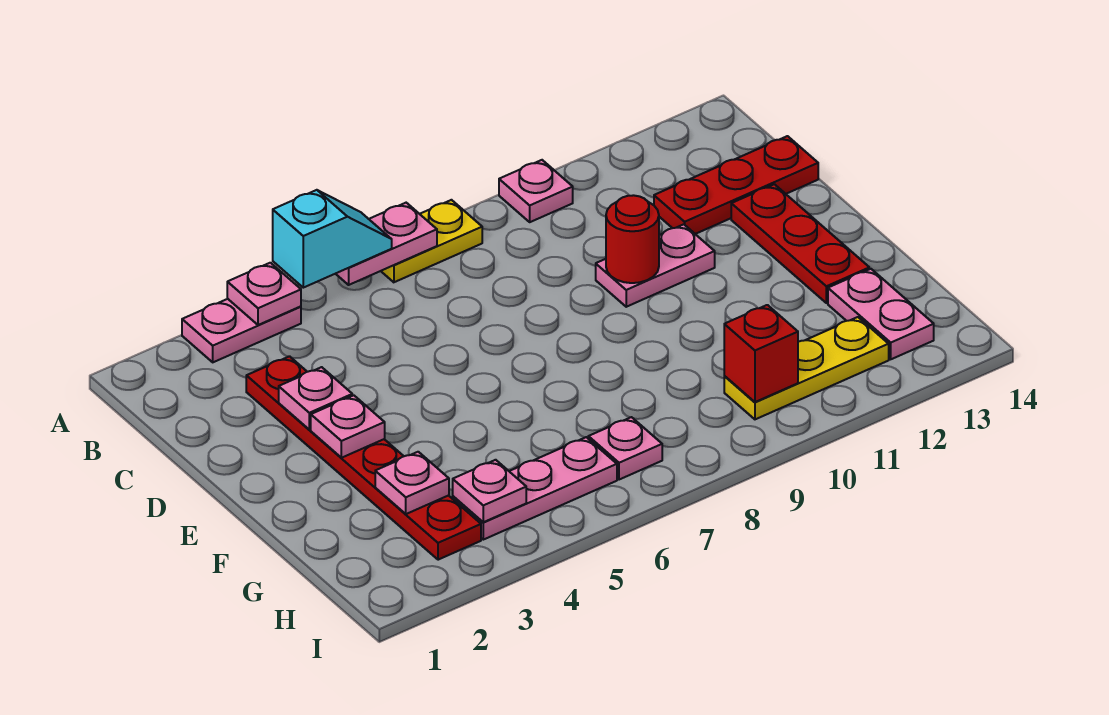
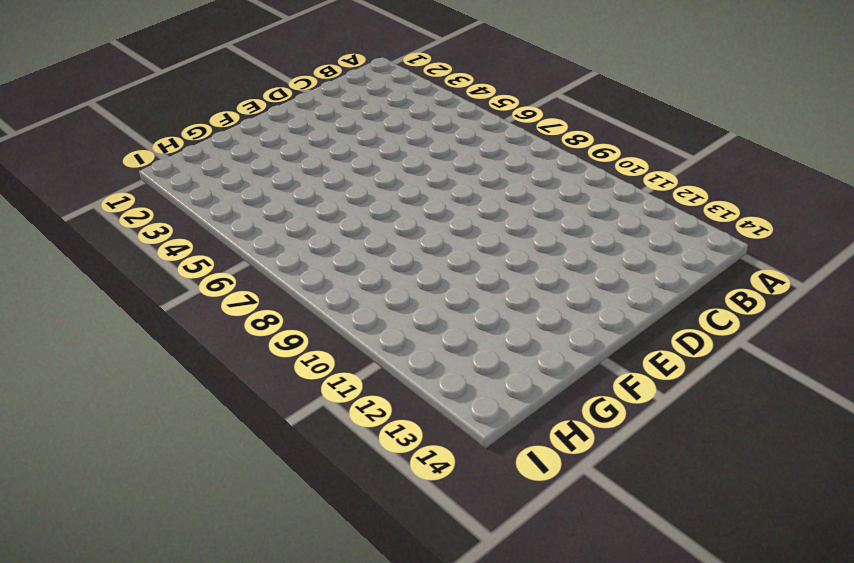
none -> pink 1x2 plate [182,299,301,362]
none -> yellow 1x2 plate [381,200,482,282]
none -> pink 1x1 plate [499,160,573,222]

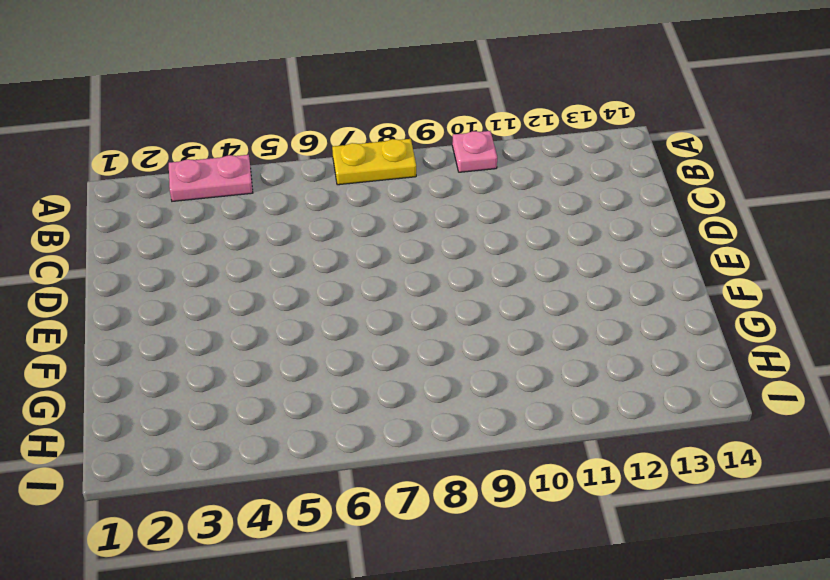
none -> red 1x6 plate [246,356,481,560]
none -> red 1x3 plate [654,136,818,234]
none -> pink 1x2 plate [596,224,715,307]

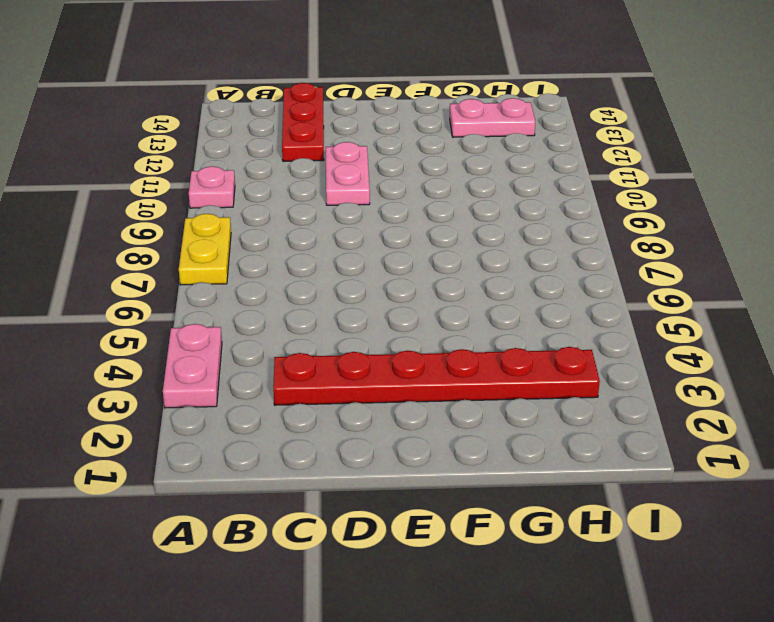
none -> red 1x3 plate [731,184,869,303]
none -> pink 1x3 plate [453,437,617,540]
none -> pink 1x1 plate [588,417,662,480]

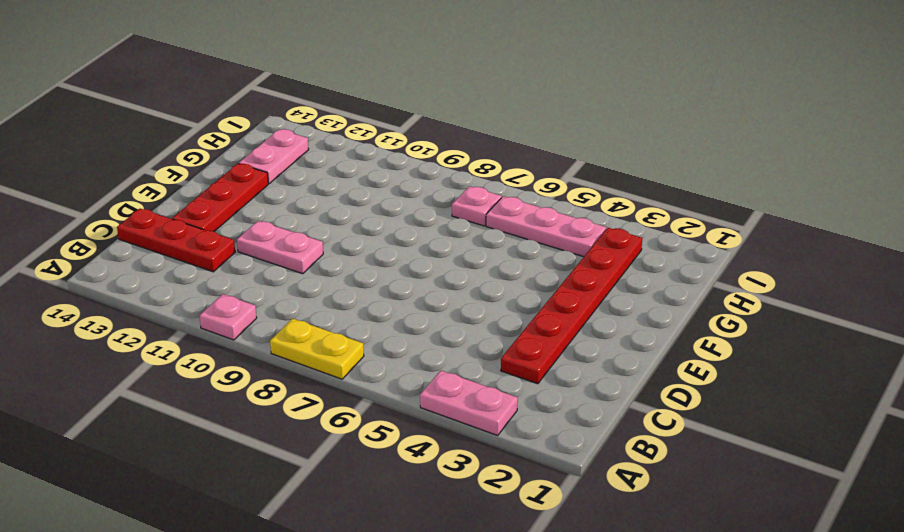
none -> yellow 1x3 plate [724,317,889,419]
none -> pink 1x1 plate [227,263,301,325]
none -> pink 1x2 plate [336,203,437,285]

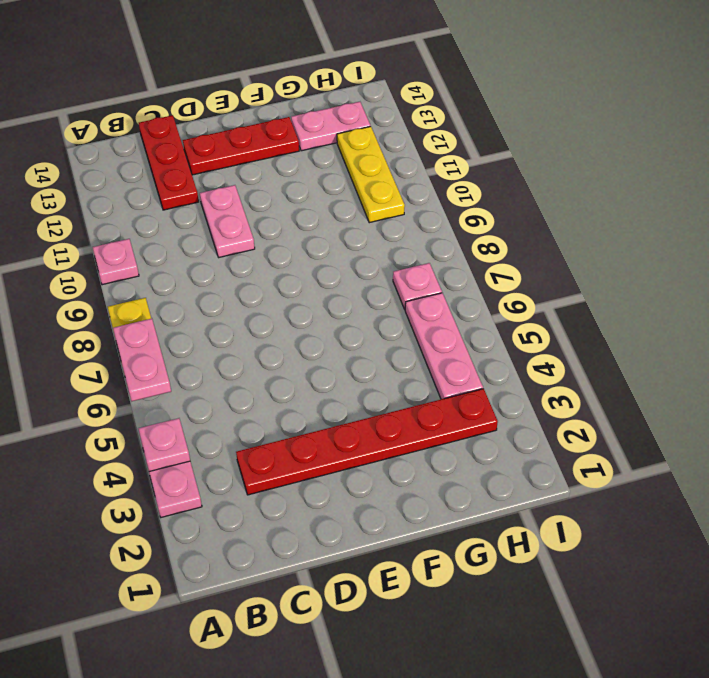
none -> pink 1x1 plate [279,367,352,430]
none -> red 1x1 round brick [606,195,659,283]
none -> pink 1x1 plate [311,395,385,458]

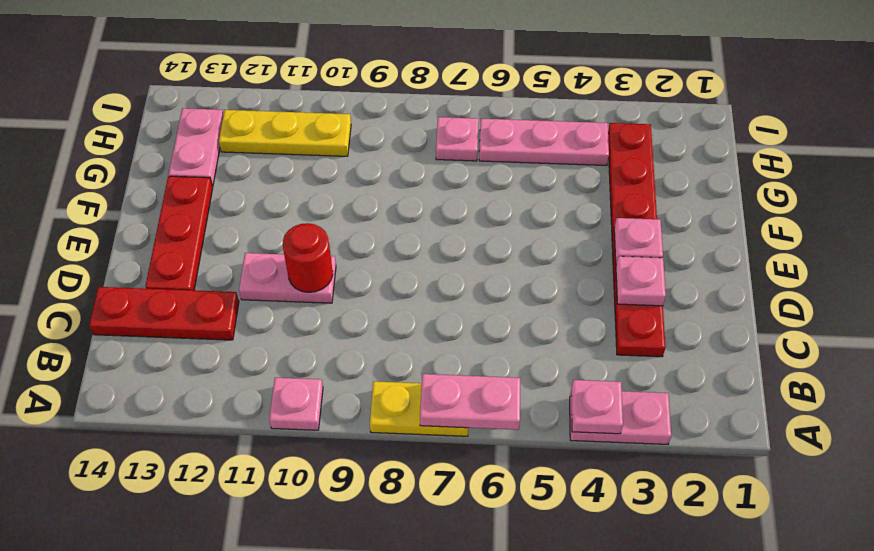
none -> pink 1x1 plate [375,452,449,514]
none -> pink 1x1 plate [453,460,526,522]
none -> red 1x1 brick [724,305,798,402]

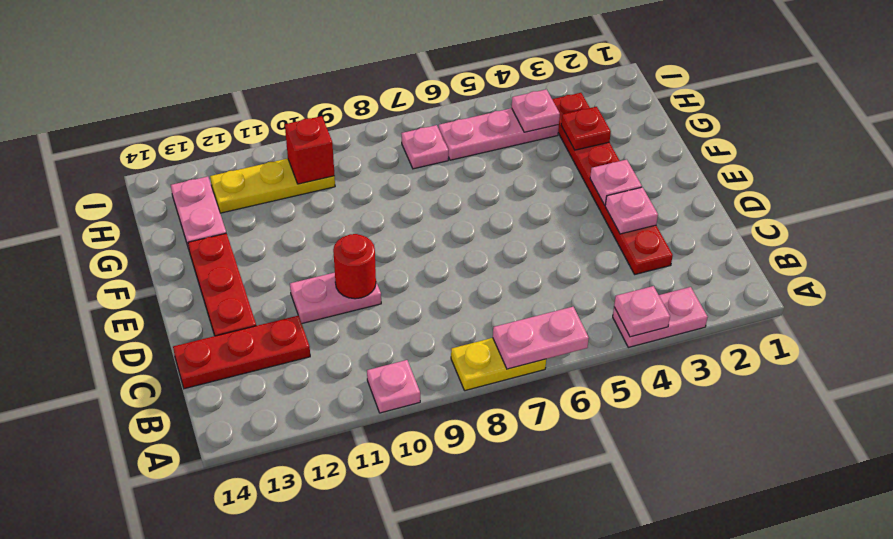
red 1x1 plate [561,107,611,150] -> pink 1x1 plate [375,452,449,514]
none -> cyan 1x2 slope [273,190,392,288]

